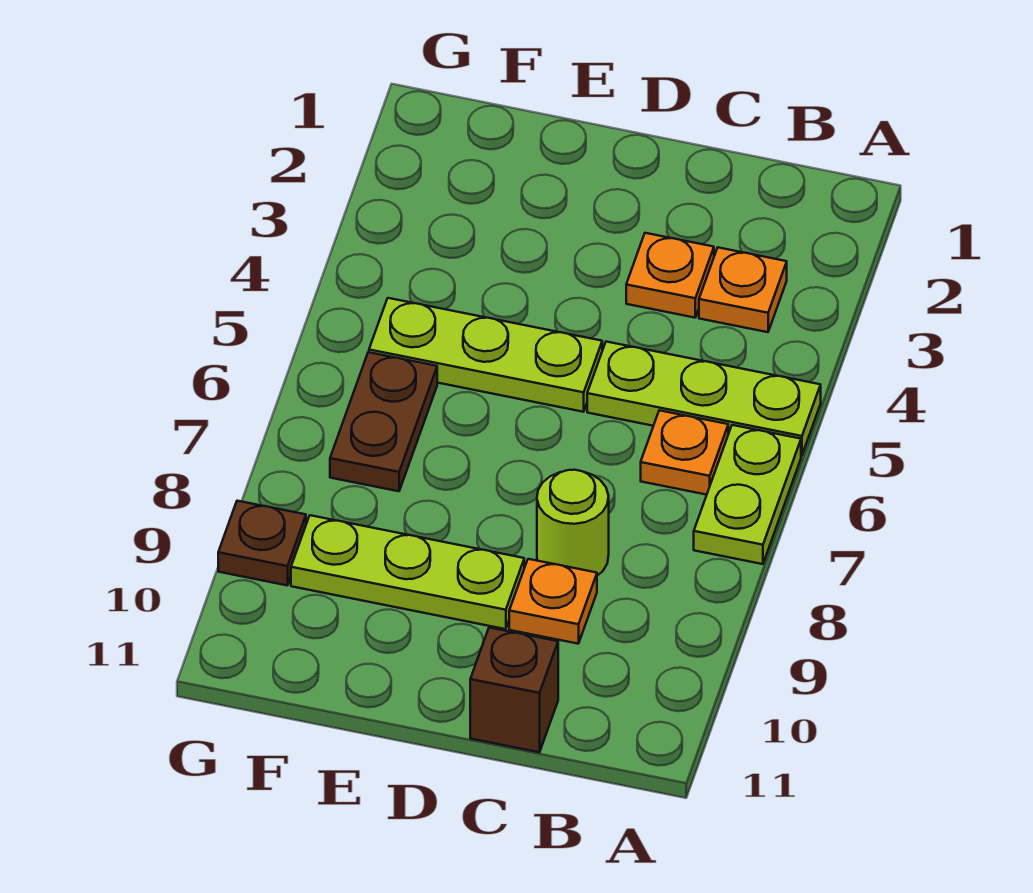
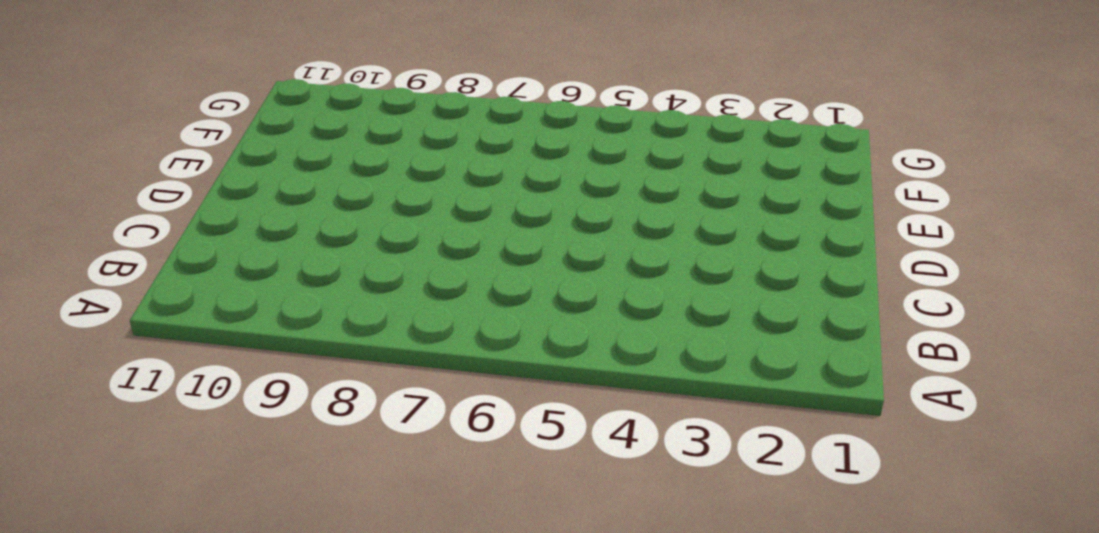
none -> lime 1x3 plate [587,342,821,455]
none -> lime 1x2 plate [694,425,801,564]
none -> orange 1x1 plate [699,248,787,332]

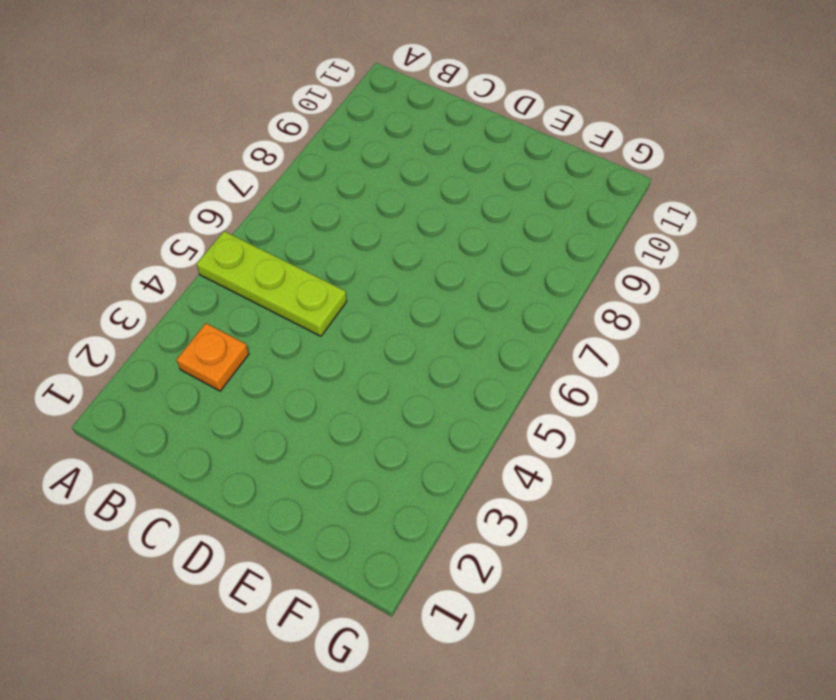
none -> lime 1x2 plate [694,425,801,564]
none -> orange 1x1 plate [641,410,728,495]
none -> orange 1x1 plate [626,233,714,318]

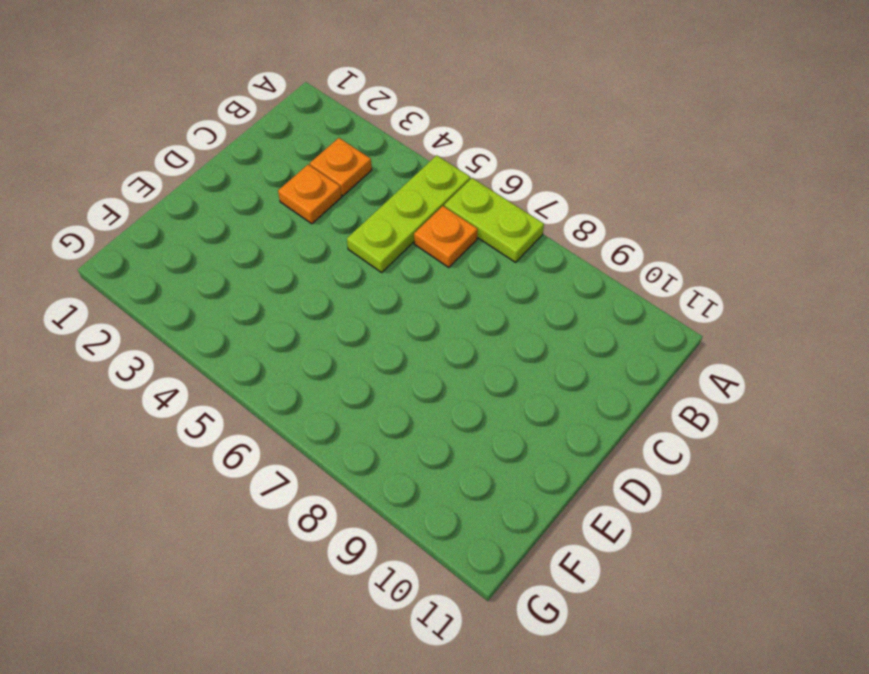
none -> lime 1x1 round brick [537,470,609,576]
none -> orange 1x1 plate [509,559,597,644]
none -> brown 1x1 brick [470,628,558,752]

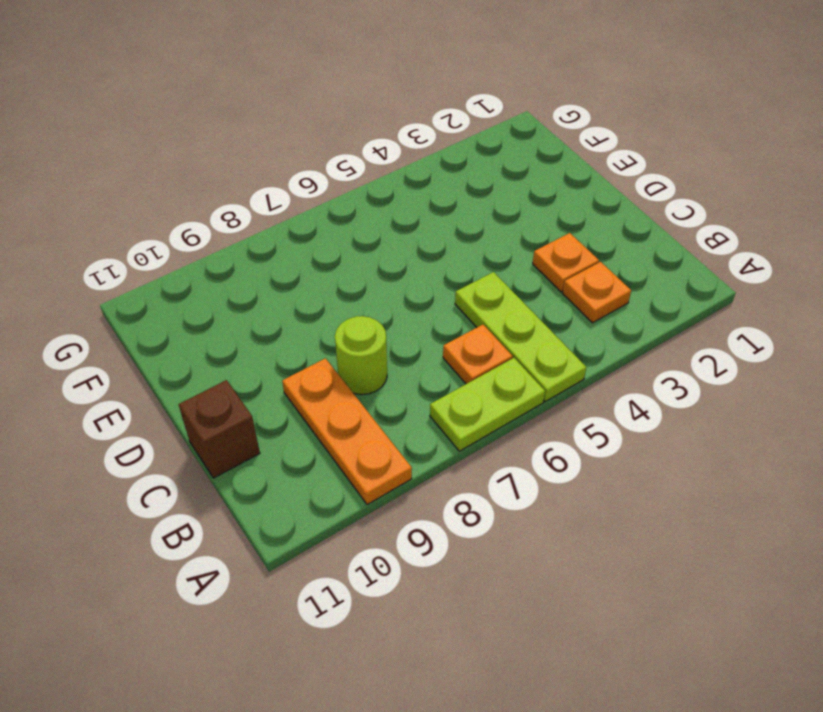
orange 1x3 plate [282,358,412,505] -> orange 1x1 plate [509,559,597,644]
none -> lime 1x3 plate [369,298,602,412]
none -> lime 1x3 plate [291,515,524,629]
none -> brown 1x2 plate [330,352,437,491]

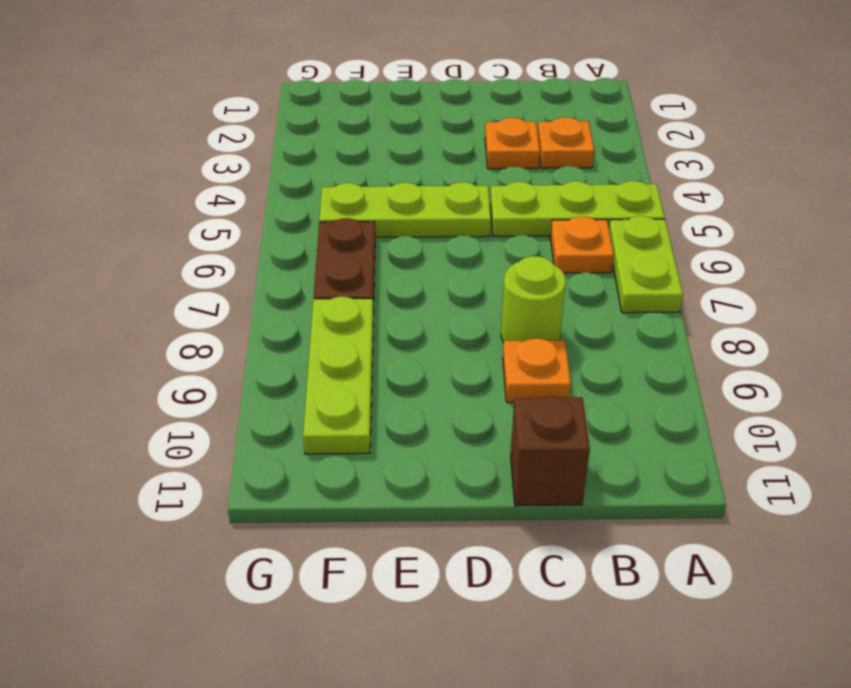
lime 1x3 plate [303,297,373,454] -> lime 1x3 plate turned to [291,515,524,629]
none -> brown 1x1 plate [218,501,306,585]

